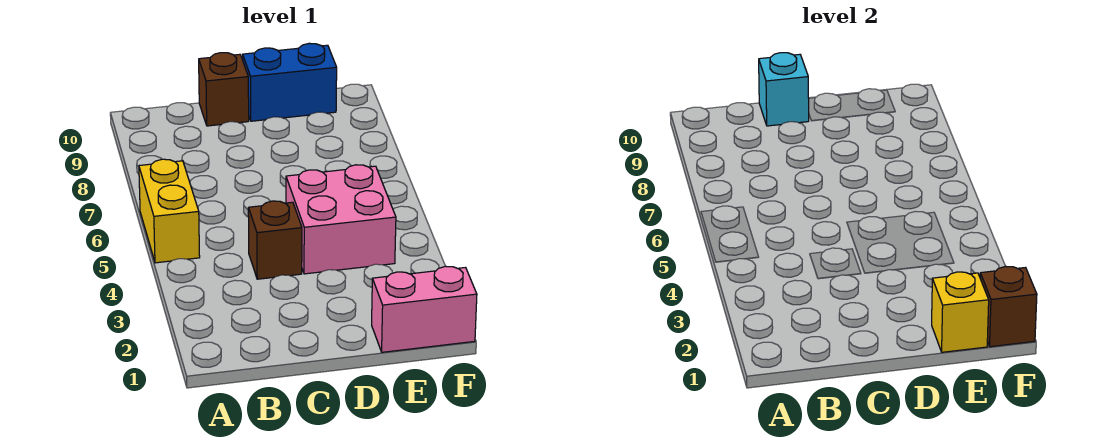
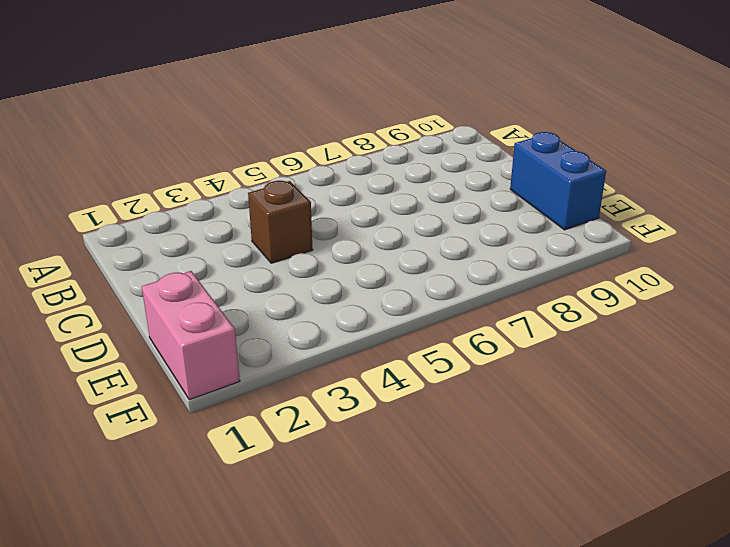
none -> yellow 1x2 brick [139,159,200,263]
none -> brown 1x1 brick [199,53,249,126]

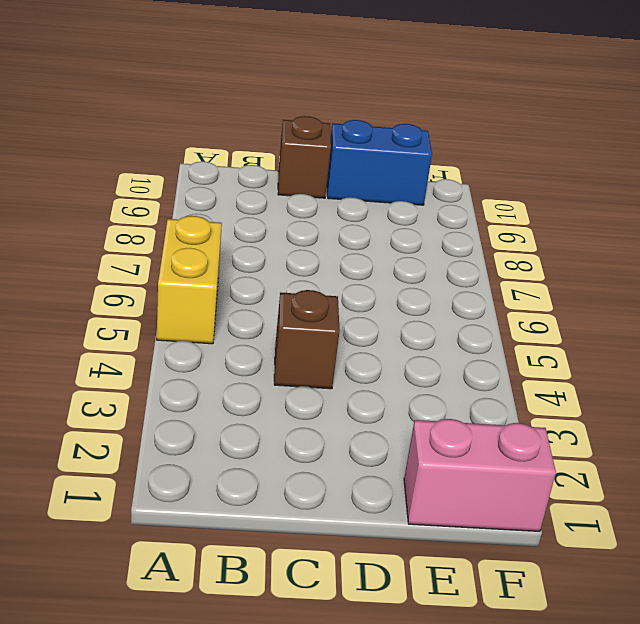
none -> pink 2x2 brick [286,165,396,274]
none -> cyan 1x1 brick [759,53,809,126]

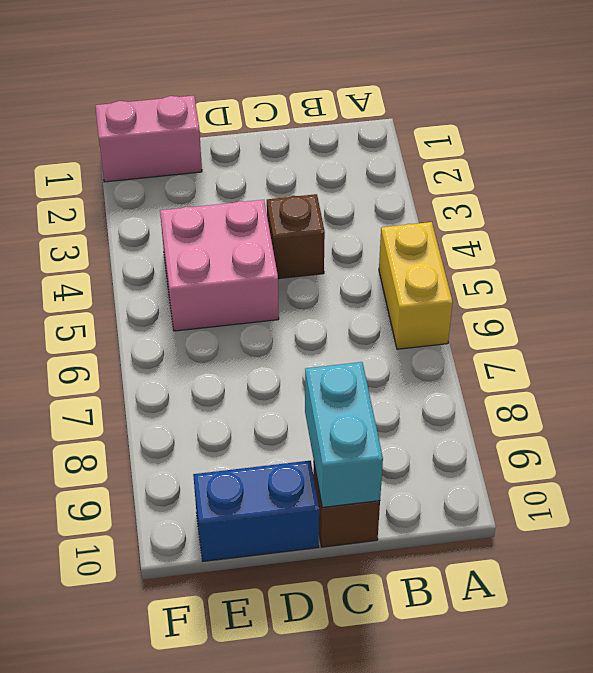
cyan 1x2 brick [305,362,383,507] -> cyan 1x1 brick [759,53,809,126]
none -> yellow 1x1 brick [932,272,989,352]
none -> brown 1x1 brick [980,266,1037,347]

